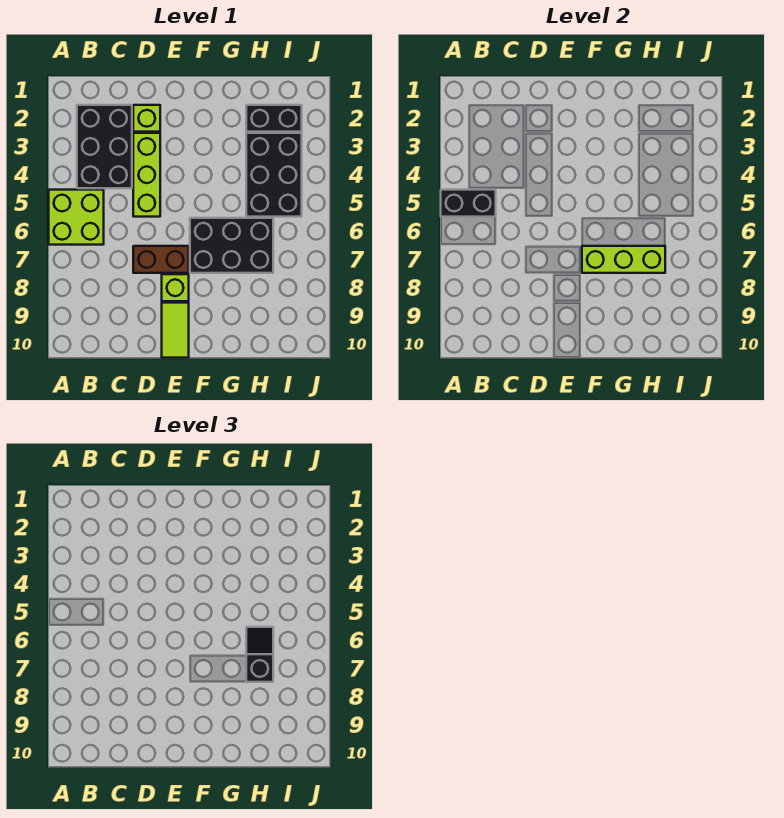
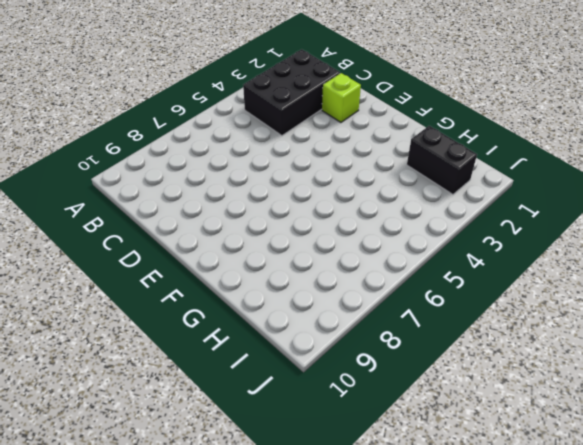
none -> lime 2x2 brick [49,190,104,245]
none -> lime 1x3 brick [133,133,160,217]
none -> brown 1x2 brick [133,246,189,273]

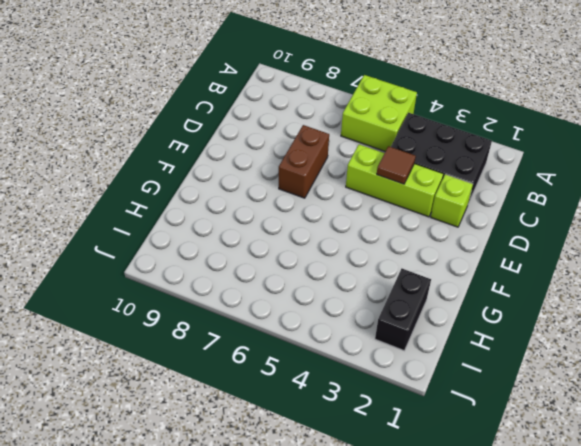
brown 1x1 tile [377,146,416,184] -> none
none -> lime 1x1 brick [162,274,189,301]
none -> lime 1x2 tile [162,303,189,358]
none -> black 2x3 brick [190,218,273,273]

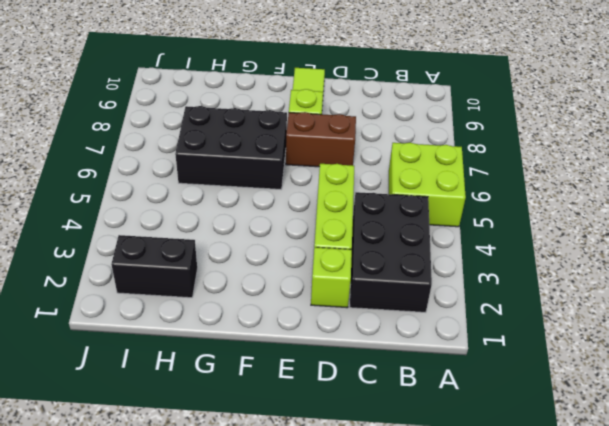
none -> black 2x3 brick [246,133,302,217]
none -> black 1x2 brick [441,190,496,217]
none -> lime 1x3 brick [582,246,665,273]

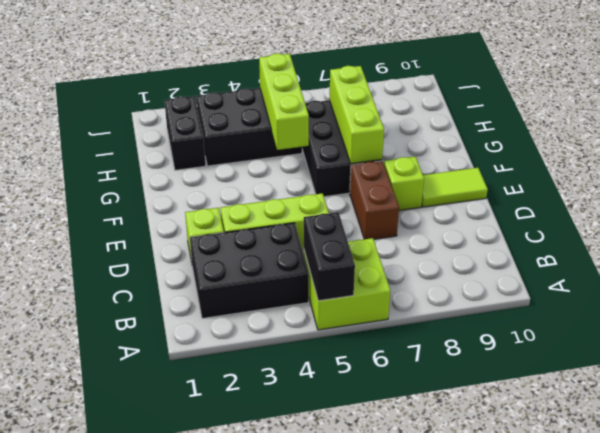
lime 1x3 brick [259,53,309,150] -> none
none -> black 1x2 slope [246,627,273,682]

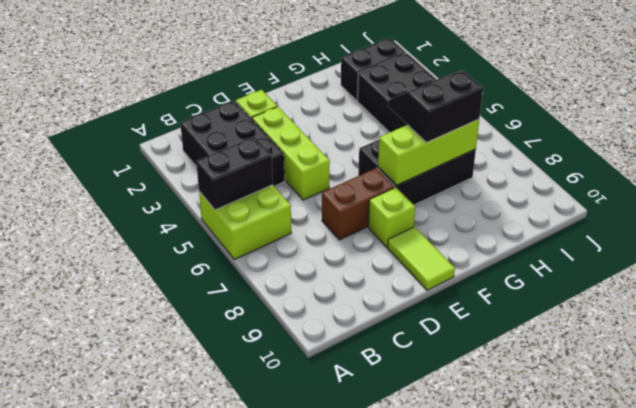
black 2x2 slope [388,70,483,142] -> black 1x2 slope [246,627,273,682]

